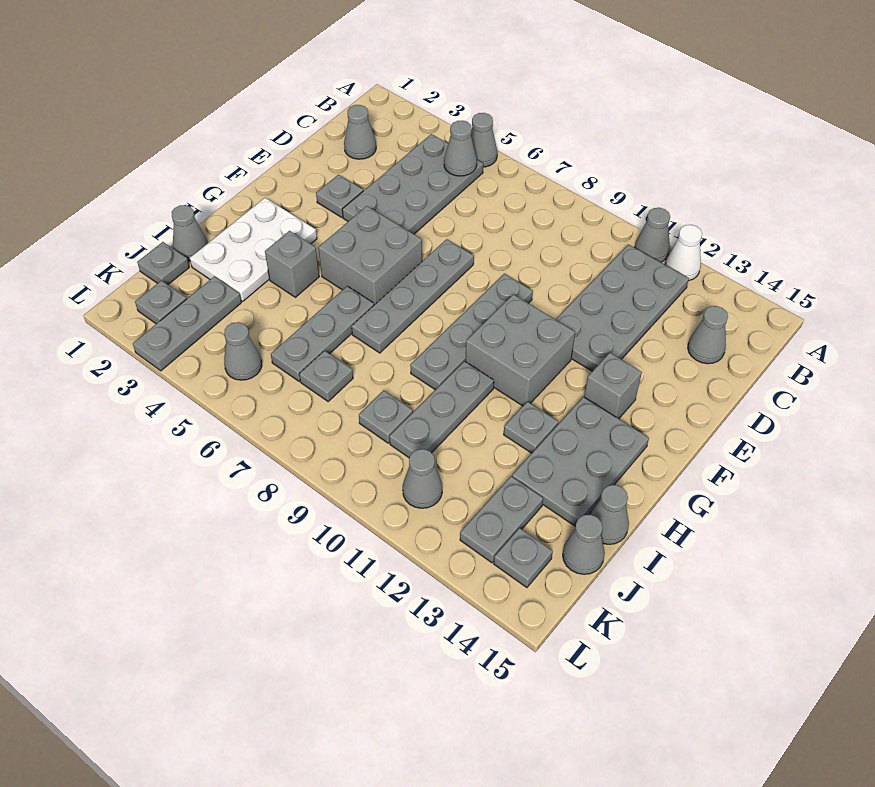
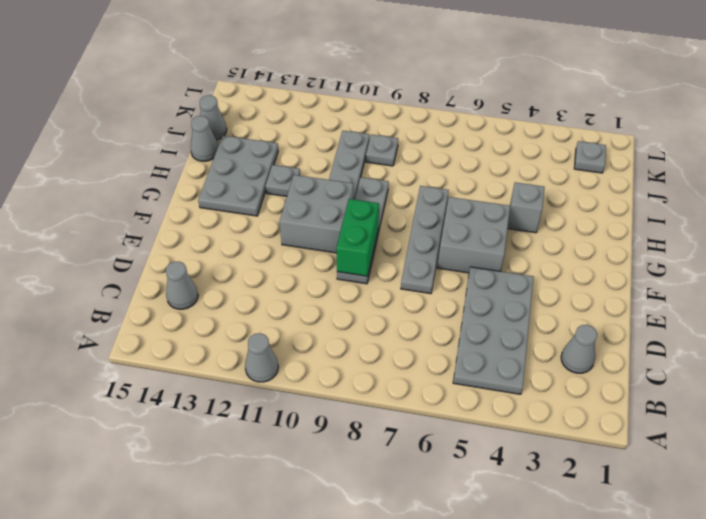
green 1x2 brick [336,199,379,276] -> none
none -> grey 1x1 cone [471,113,497,167]
none -> white 1x1 cone [665,225,702,280]
none -> grey 2x4 plate [555,245,689,371]
none -> grey 1x1 plate [316,175,363,218]

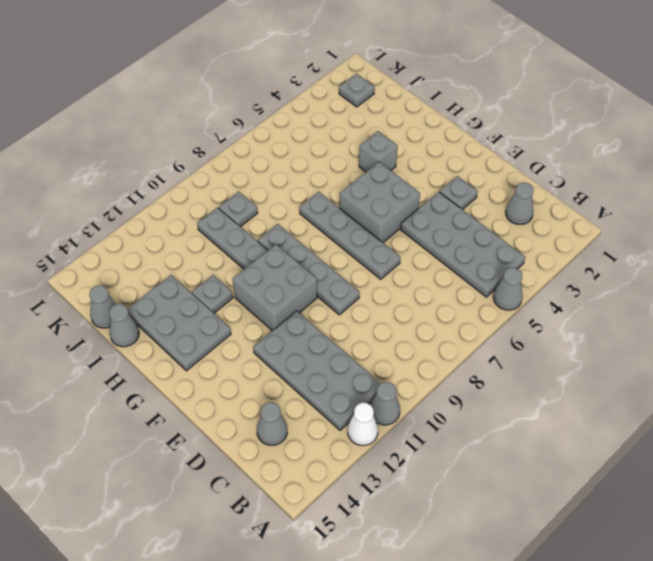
none -> grey 1x1 brick [584,353,642,419]
none -> white 2x3 plate [190,198,317,301]
none -> grey 1x3 plate [271,286,374,381]
none -> grey 1x1 cone [172,205,208,261]

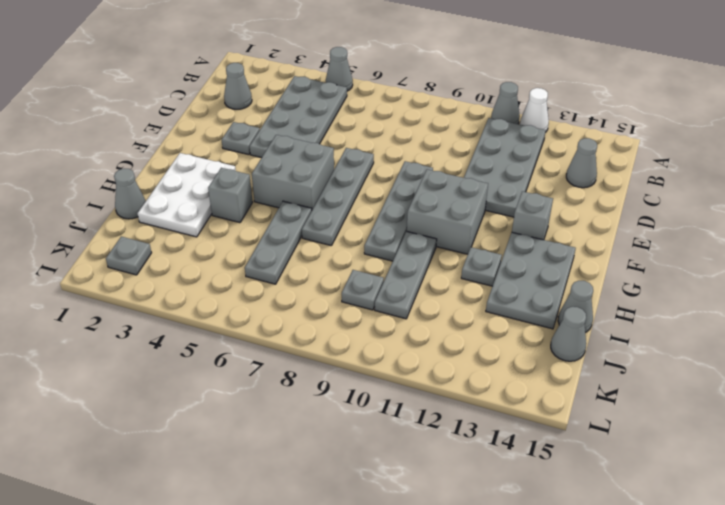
none -> grey 1x1 plate [137,242,189,285]
none -> grey 1x3 plate [133,276,241,371]
none -> grey 1x1 plate [299,351,353,401]
none -> grey 1x2 plate [460,476,543,563]

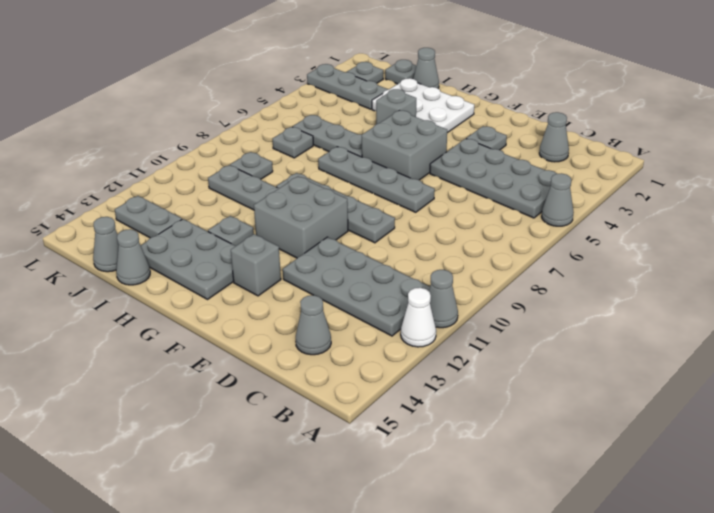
none -> grey 1x1 cone [224,322,262,380]
none -> grey 1x1 cone [403,449,442,508]
none -> grey 1x1 plate [494,528,553,588]
none -> grey 1x1 cone [444,121,477,176]

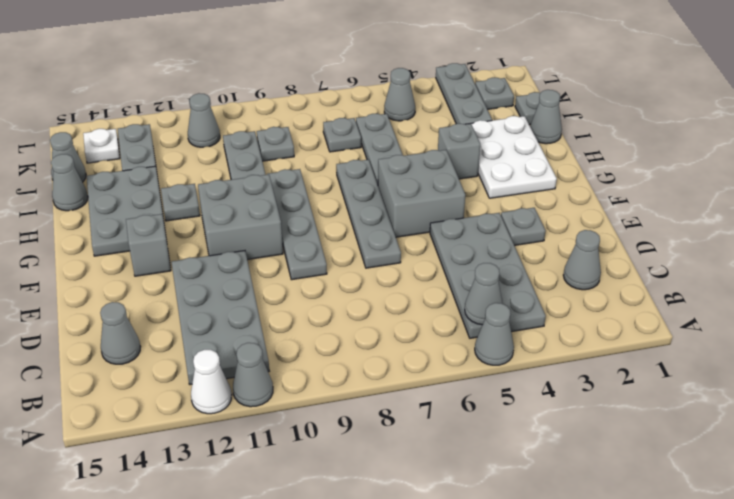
white 1x1 plate [83,129,120,163] -> grey 1x1 plate [494,528,553,588]

